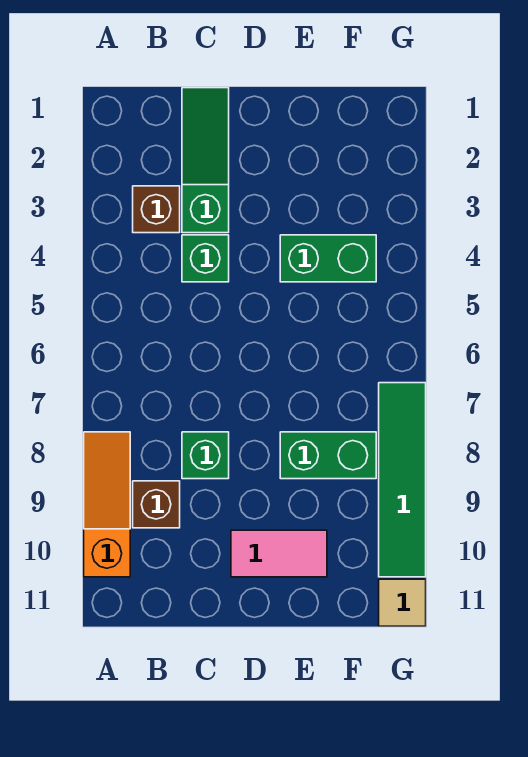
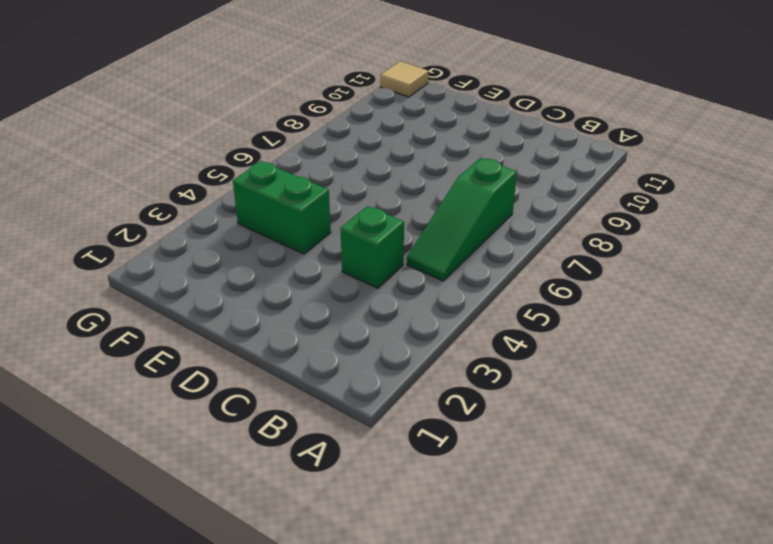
green 1x3 slope [407,158,517,281] -> green 1x3 slope moved to [182,88,229,233]
none -> orange 1x3 slope [84,432,130,577]
none -> brown 1x1 brick [133,186,180,233]

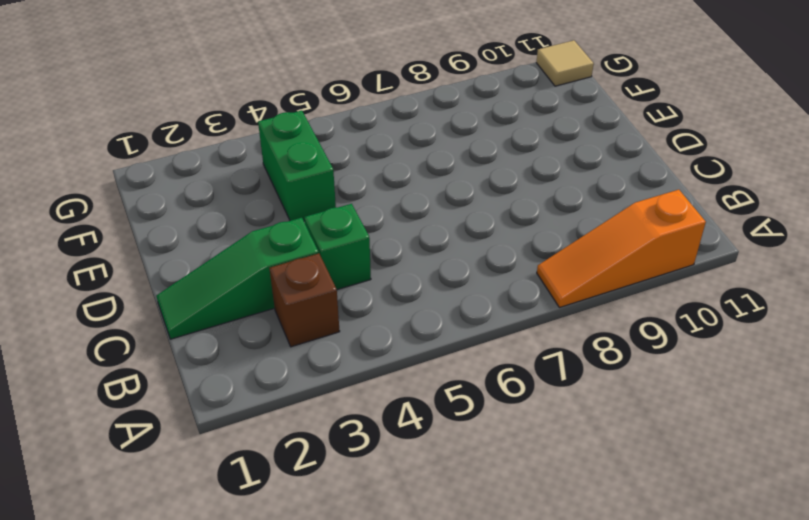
none -> brown 1x1 brick [133,481,180,528]
none -> green 1x1 brick [182,432,229,479]

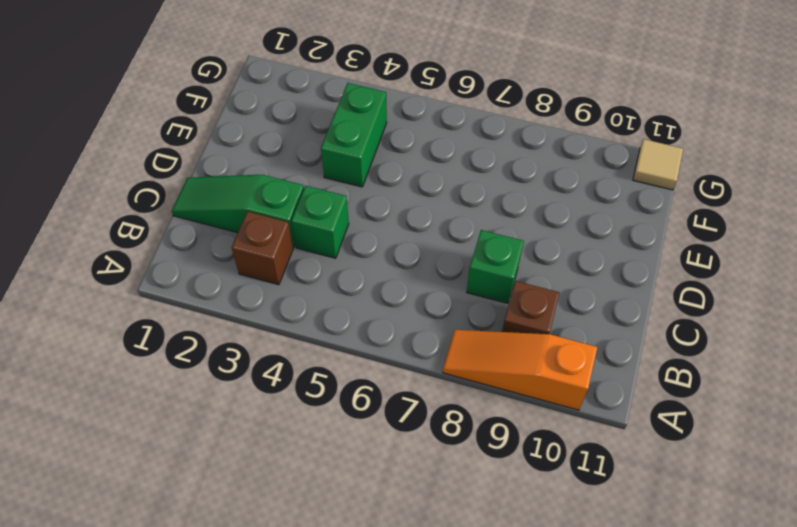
none -> pink 1x2 tile [231,530,327,577]
none -> green 1x2 brick [280,432,376,479]

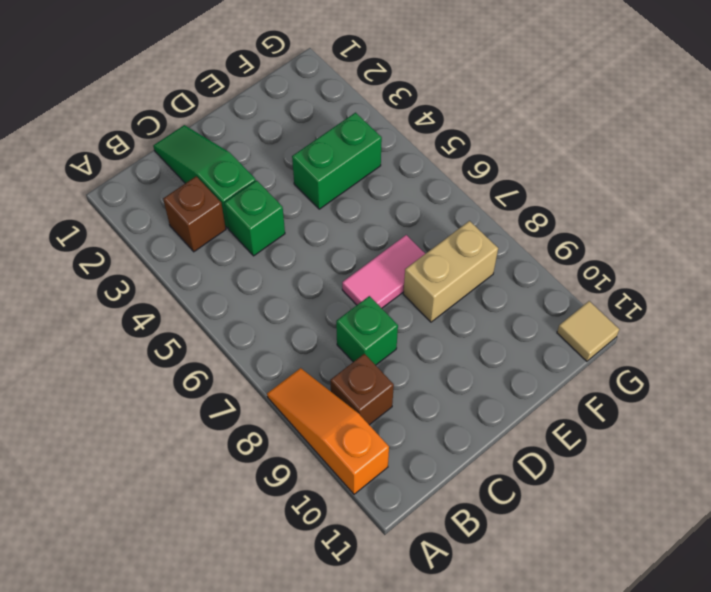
pink 1x2 tile [342,235,425,308] -> pink 1x2 tile moved to [231,530,327,577]
tan 1x2 brick [403,221,498,322] -> green 1x2 brick [280,432,376,479]
none -> green 1x4 tile [379,383,426,577]

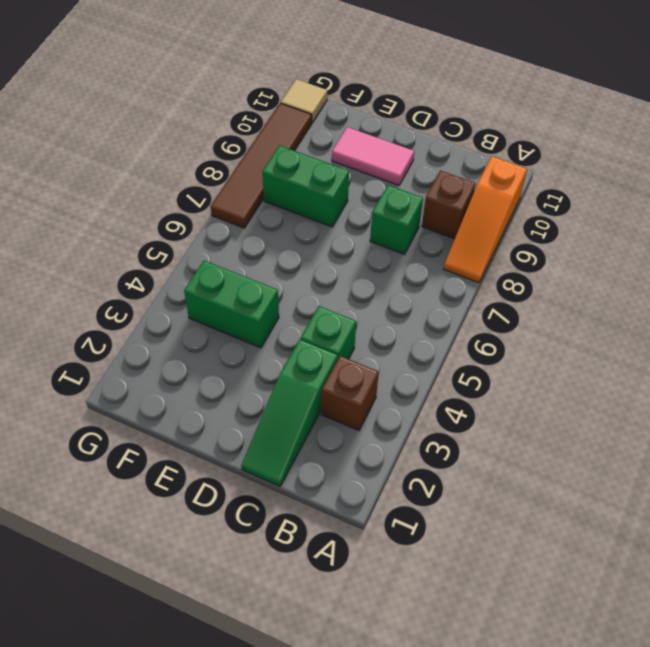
brown 1x4 tile [210,103,312,228] -> green 1x4 tile [379,383,426,577]

